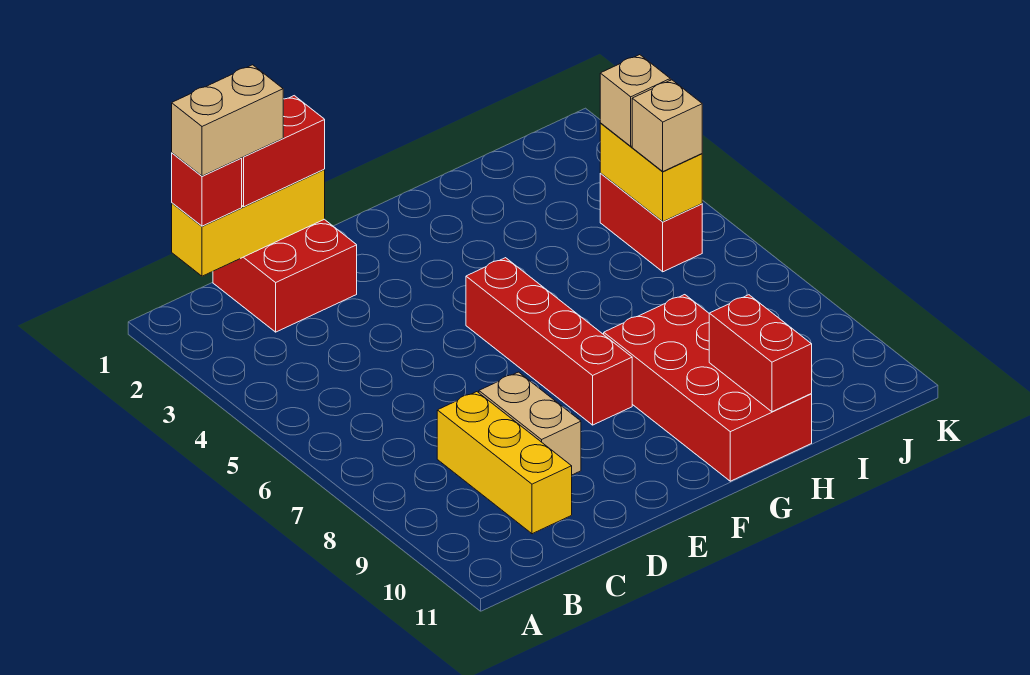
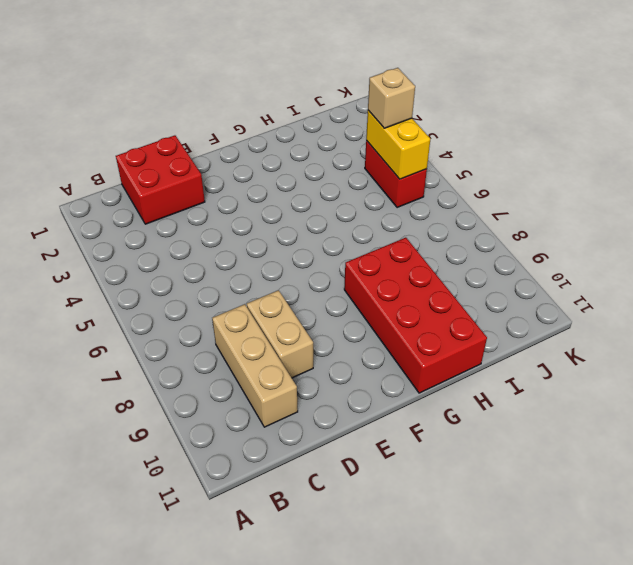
tan 1x3 brick [212,304,298,427] -> yellow 1x3 brick [437,392,572,534]
none -> red 1x4 brick [466,258,632,425]
none -> yellow 1x3 brick [172,170,325,276]
none -> red 1x2 brick [709,295,812,412]

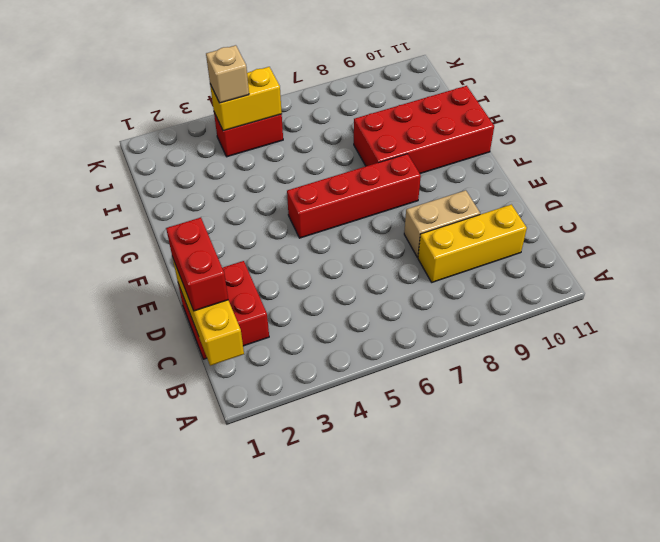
none -> red 1x2 brick [709,295,812,412]
none -> red 1x1 brick [172,153,242,226]
none -> tan 1x1 brick [632,80,702,172]

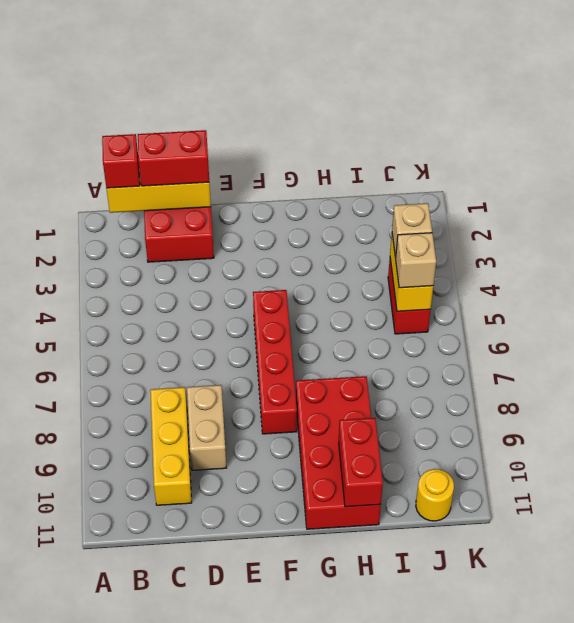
yellow 1x1 round brick [416,469,454,521] -> none
none -> tan 1x2 brick [172,65,283,176]

